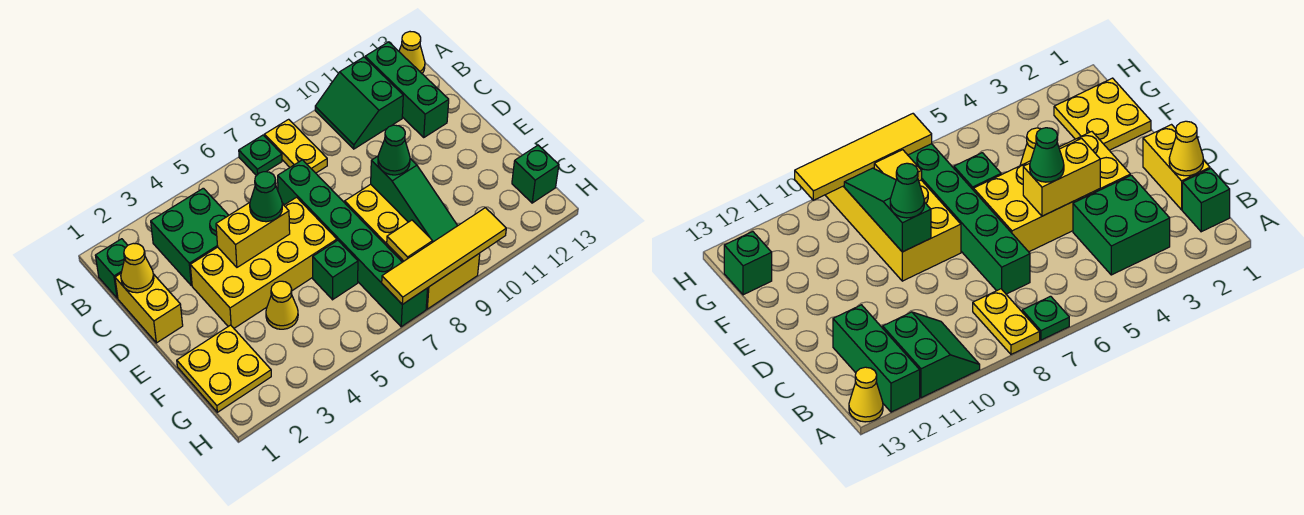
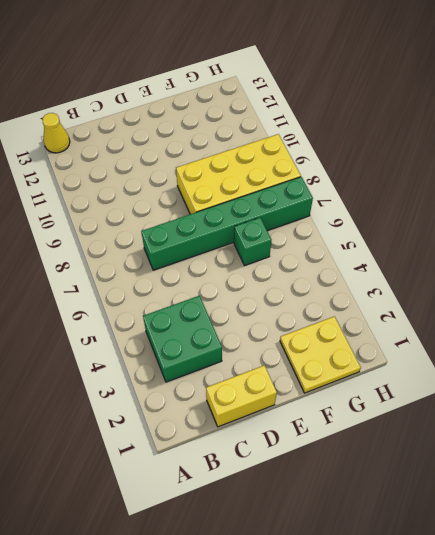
none -> green 1x1 plate [239,135,282,176]
none -> yellow 1x2 plate [264,119,327,173]
none -> green 2x2 slope [315,57,403,149]

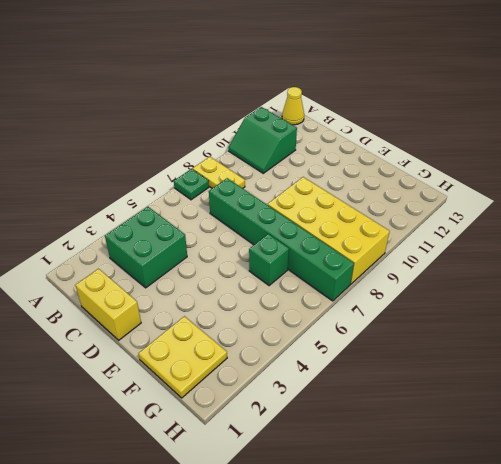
none -> green 1x3 brick [365,42,449,137]
none -> green 1x1 brick [95,239,128,298]
none -> yellow 2x4 brick [190,197,337,328]

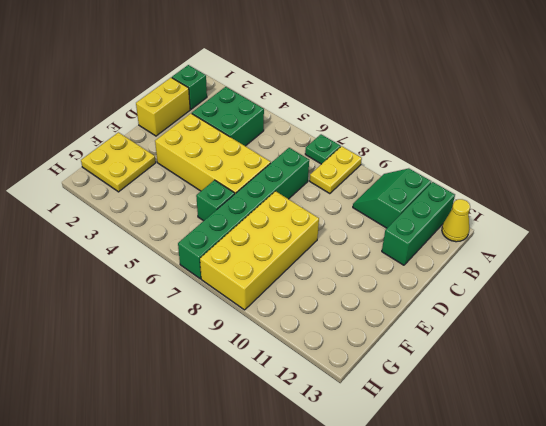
none -> yellow 1x1 cone [266,281,298,329]
none -> green 1x1 brick [512,145,559,203]
none -> yellow 1x1 cone [121,243,154,293]

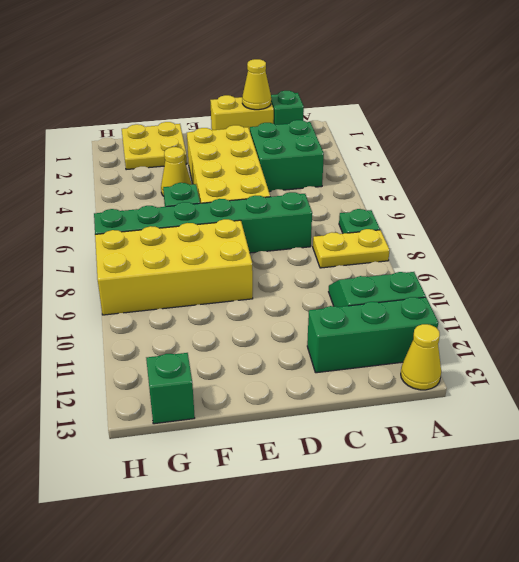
none -> yellow 1x2 brick [216,203,290,267]
none -> green 1x3 slope [371,156,458,242]
none -> yellow 1x1 tile [387,220,433,261]

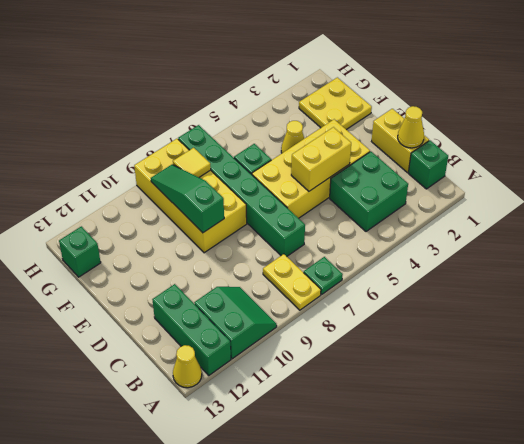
none -> yellow 1x4 tile [382,208,506,305]
none -> green 1x1 cone [250,172,282,222]
none -> green 1x1 cone [378,125,410,175]

